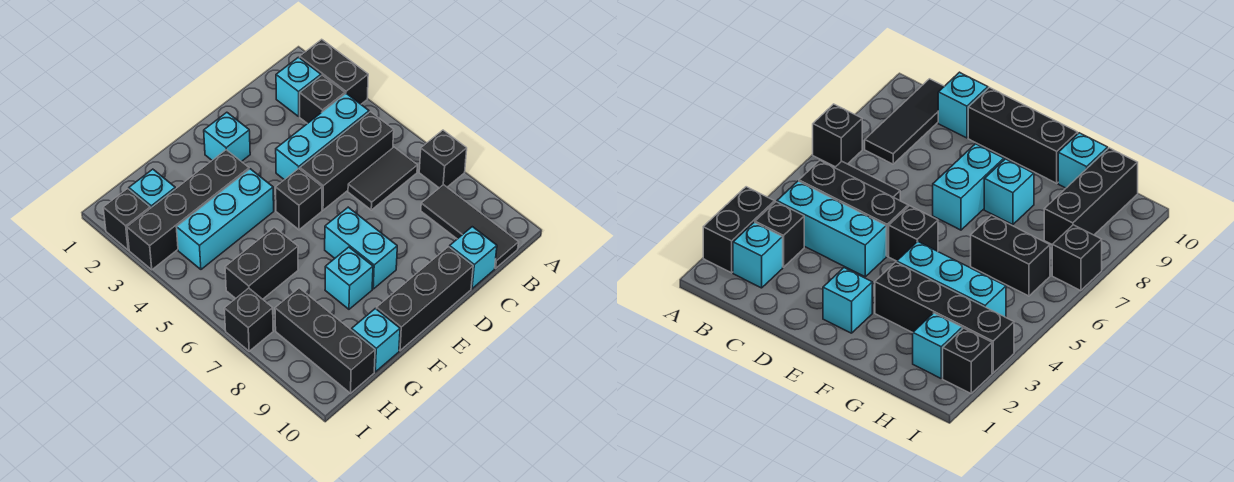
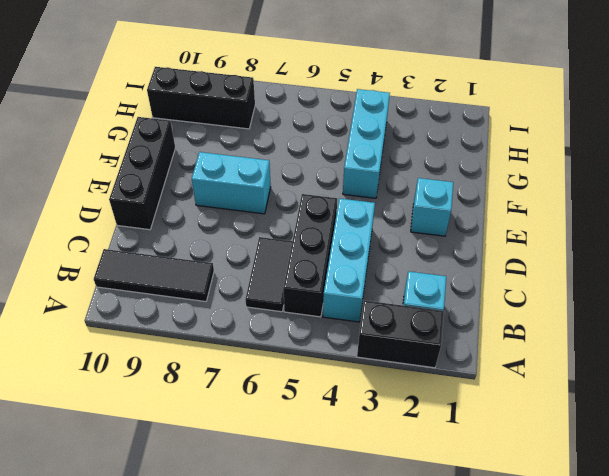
none -> black 1x1 brick [419,130,467,188]
none -> black 1x1 brick [300,75,345,124]
none -> cyan 1x1 brick [450,227,497,289]

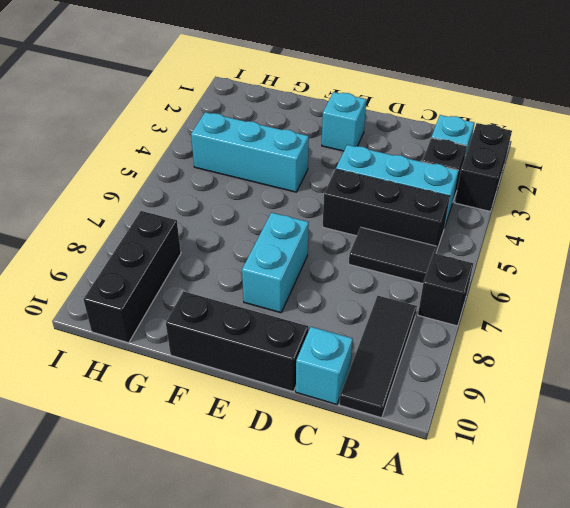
none -> black 1x1 brick [276,169,322,230]
none -> black 1x4 brick [127,150,249,270]
none -> cyan 1x1 brick [325,247,373,309]

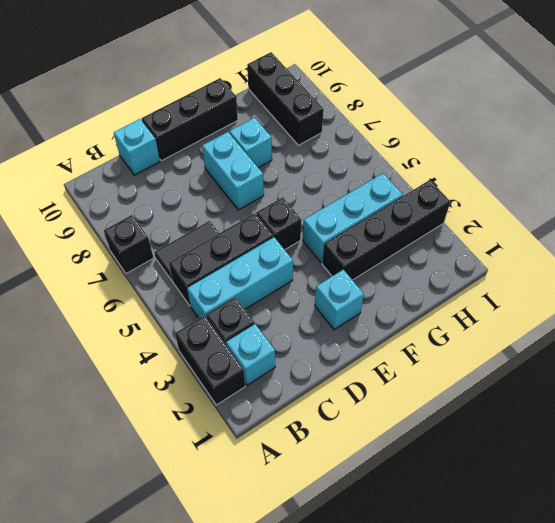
none -> black 1x3 tile [421,185,519,268]
none -> black 1x2 brick [225,227,298,299]
none -> cyan 1x1 brick [352,308,400,372]

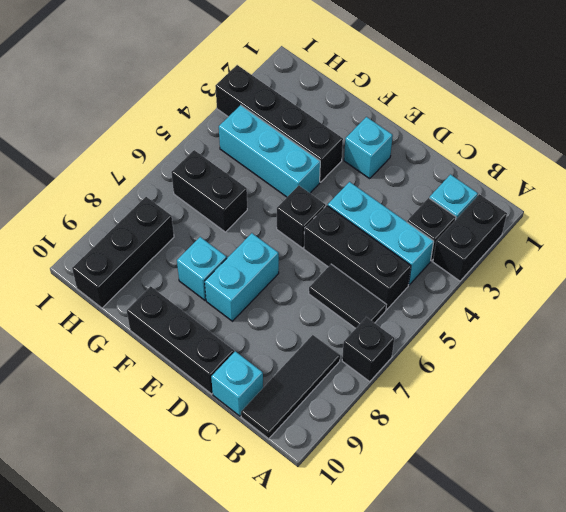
none -> cyan 1x1 brick [352,308,400,372]
none -> cyan 1x1 brick [129,169,175,208]
none -> black 1x1 brick [103,189,150,250]

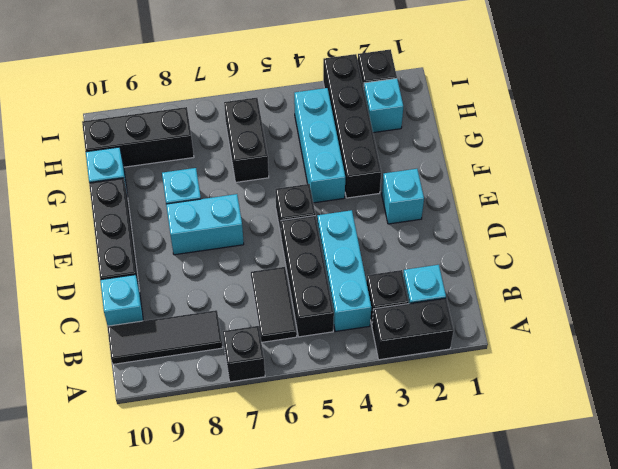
none -> black 1x1 brick [224,288,273,351]

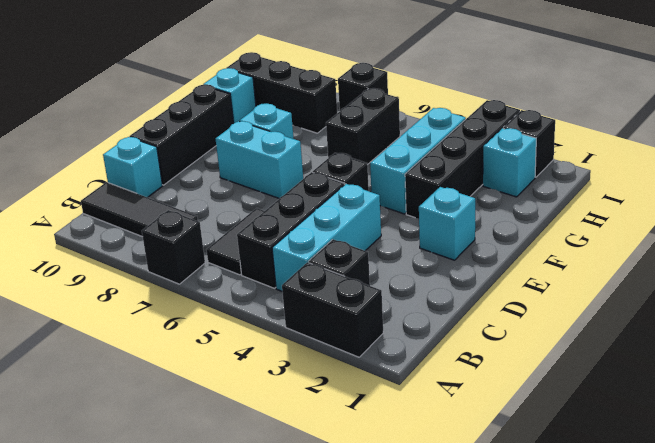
none -> cyan 1x1 brick [276,57,321,116]

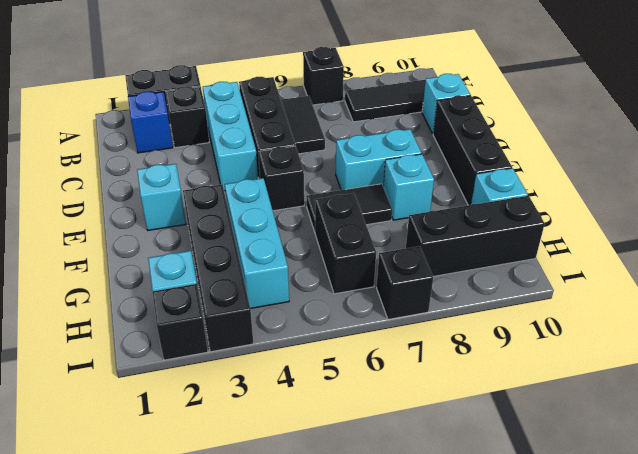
blue 1x1 brick [128,92,173,153] -> cyan 1x1 brick [276,57,321,116]
black 1x2 tile [306,184,392,232] -> none

